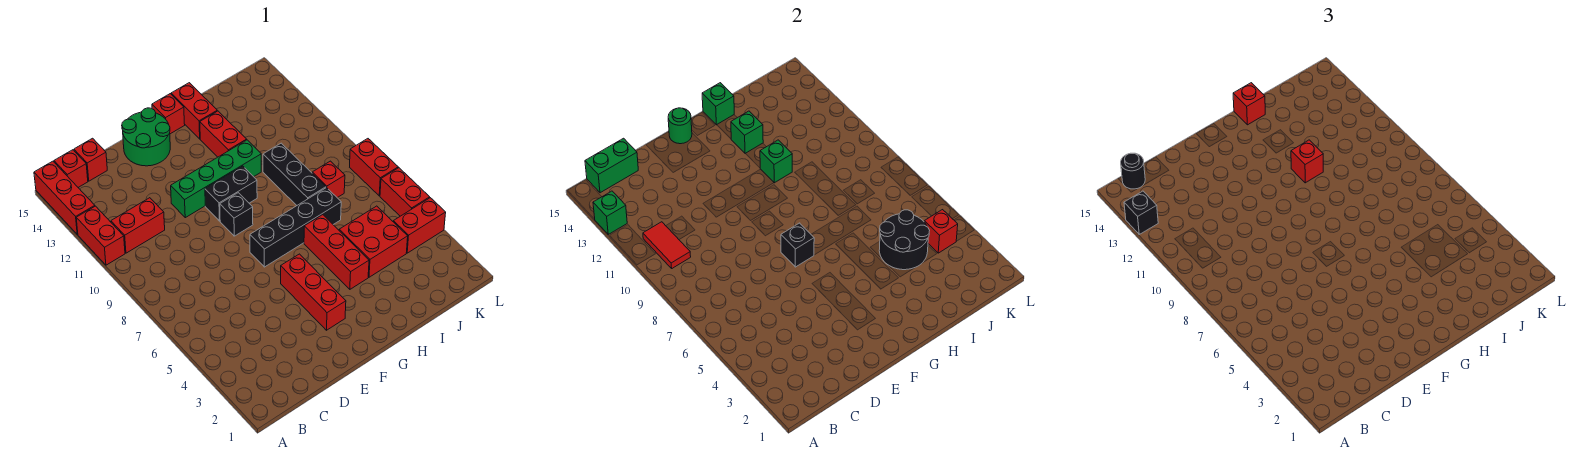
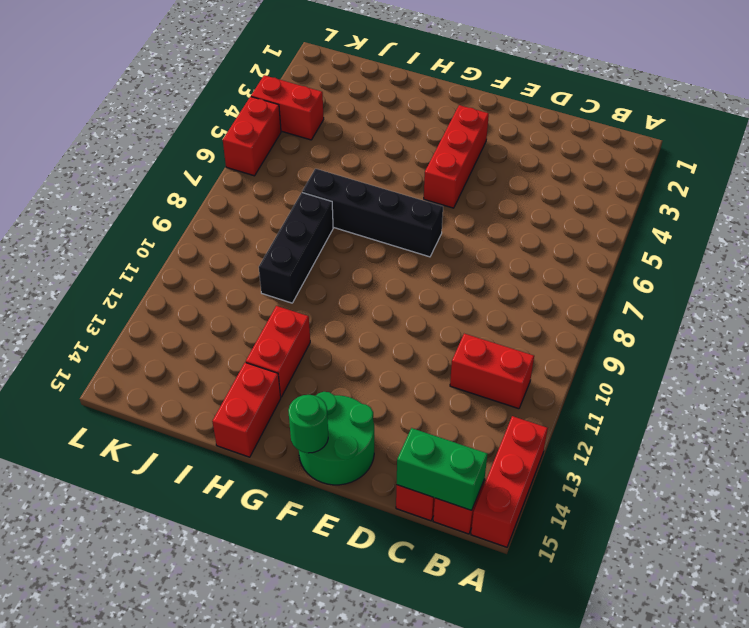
none -> red 1x2 brick [76,206,125,265]
none -> green 1x4 brick [171,140,261,218]
none -> black 1x1 brick [220,193,253,236]
none -> black 1x2 brick [205,166,257,221]

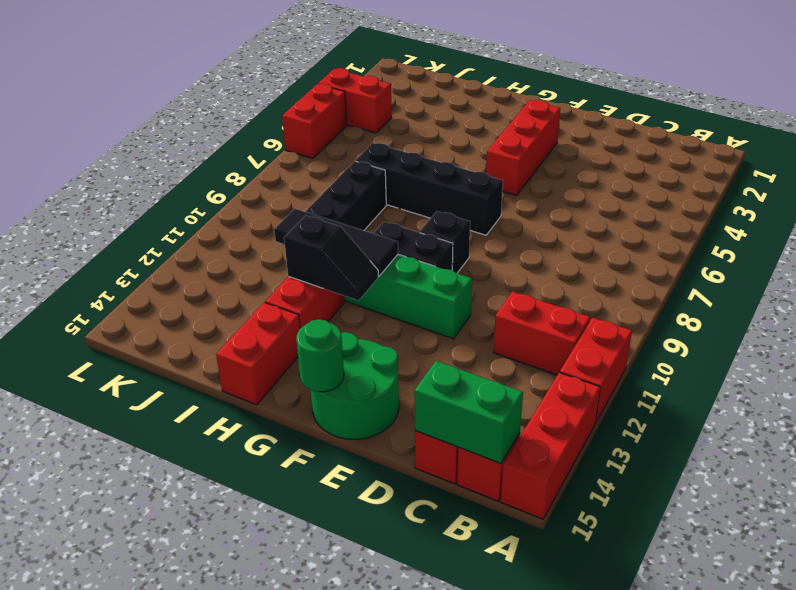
black 1x3 tile [274,209,398,276] -> green 1x1 brick [760,140,792,183]
black 1x2 slope [284,215,378,301] -> none
none -> red 1x1 brick [152,94,185,134]
none -> red 1x3 brick [304,215,369,289]
none -> red 2x2 brick [339,206,408,277]
none -> red 1x1 brick [312,161,345,198]

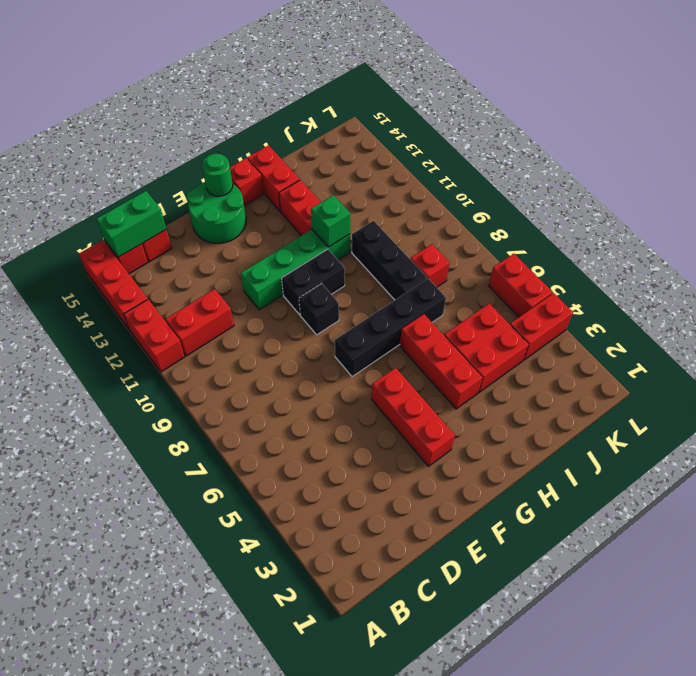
none -> red 1x2 brick [350,139,398,196]
none -> green 1x1 brick [593,191,627,234]
none -> red 1x2 tile [643,222,691,268]
none -> black 1x1 brick [781,223,814,267]

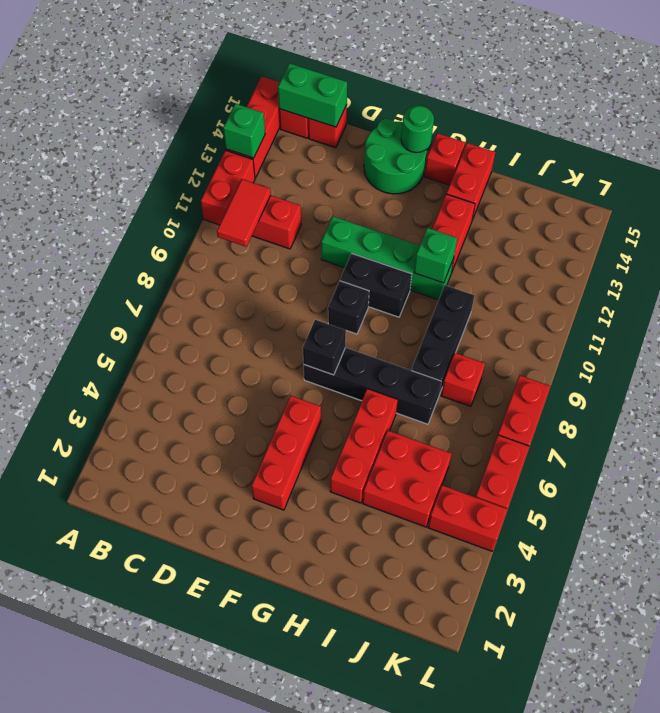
none -> green 1x1 brick [731,111,763,154]
none -> green 1x1 brick [702,83,734,125]
none -> black 2x2 round brick [879,210,930,270]
none -> red 1x1 brick [924,210,958,253]

